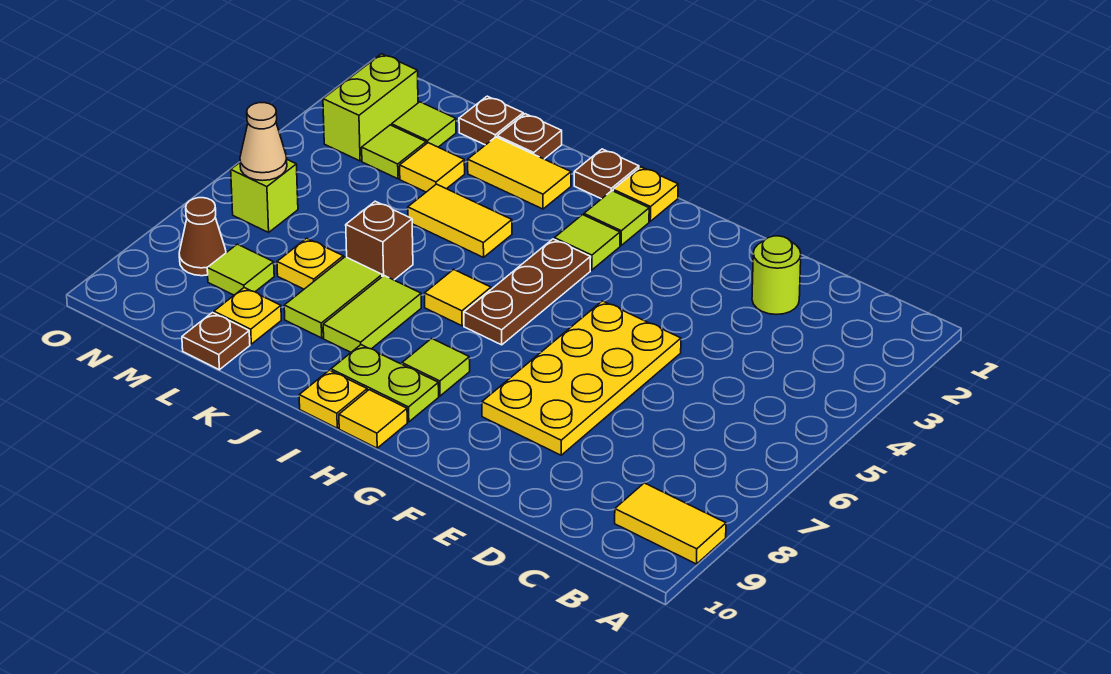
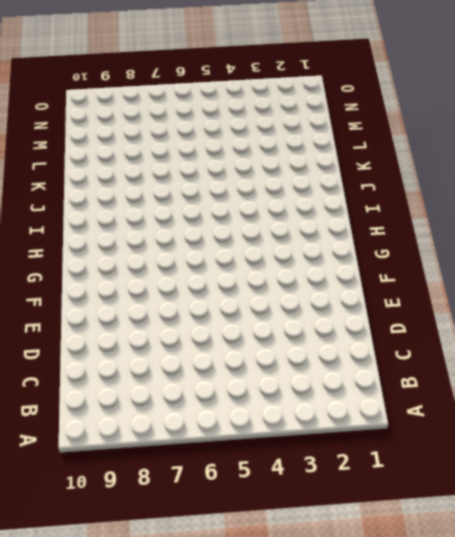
none -> yellow 1x2 tile [615,483,726,564]
none -> lime 1x1 round brick [752,236,801,314]
none -> yellow 2x4 plate [482,301,681,455]
none -> yellow 1x1 plate [613,167,678,221]

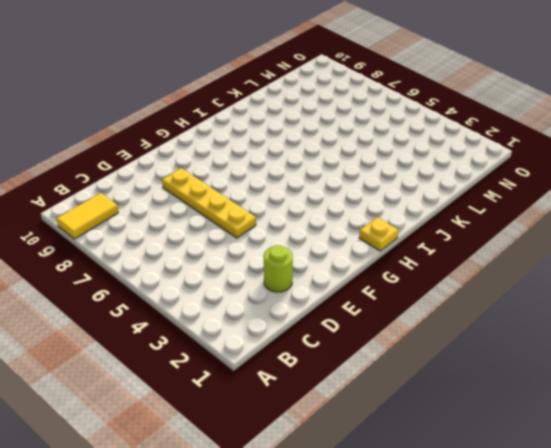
yellow 1x4 plate [162,168,256,238] -> yellow 2x4 plate [482,301,681,455]
none -> lime 1x1 tile [584,191,649,245]
none -> lime 1x1 tile [554,215,620,270]
none -> brown 1x3 plate [464,239,591,345]
none -> lime 1x1 tile [402,338,470,396]

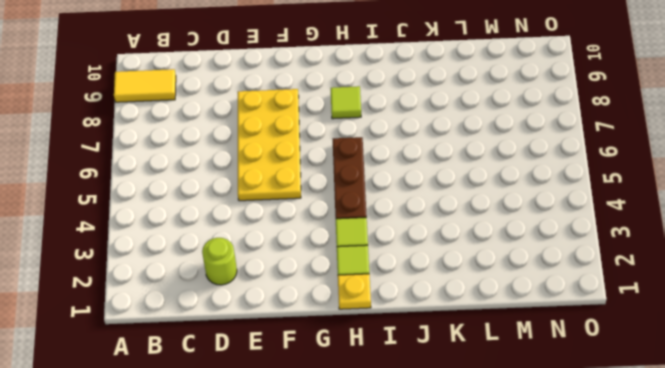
none -> lime 1x2 plate [331,345,439,422]
none -> yellow 1x1 tile [339,390,407,448]
none -> brown 1x1 plate [574,149,639,199]
none -> yellow 1x1 tile [425,269,491,326]

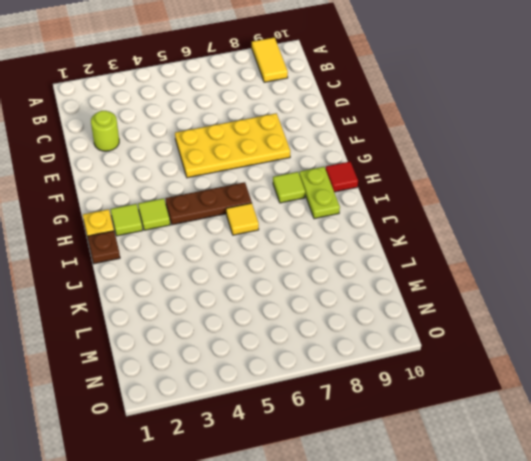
red 1x1 tile [325,162,358,192] -> yellow 1x1 tile [339,390,407,448]
none -> yellow 1x1 plate [299,370,367,428]
none -> yellow 1x2 tile [468,137,571,209]
none -> yellow 1x2 tile [408,184,512,257]
none -> lime 1x2 tile [323,276,421,352]

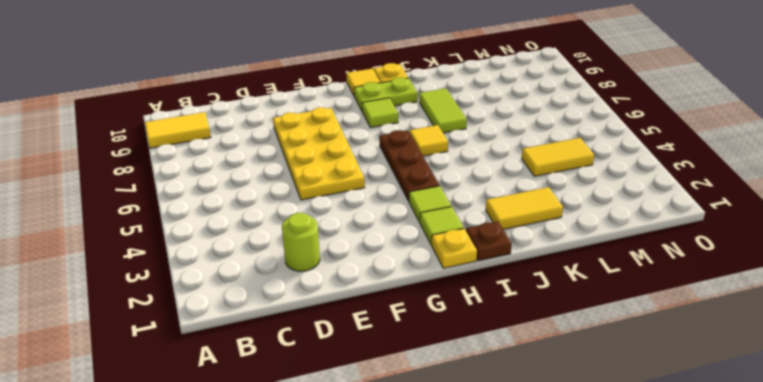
yellow 1x2 tile [522,138,594,176] -> yellow 1x2 tile moved to [408,184,512,257]
none -> brown 1x1 plate [497,114,562,159]
none -> brown 1x1 brick [346,201,413,280]
none -> lime 1x2 tile [284,257,382,338]
none -> brown 1x1 plate [459,96,523,145]

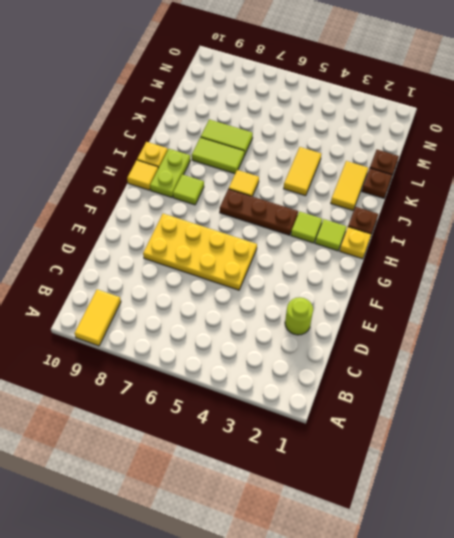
none -> brown 1x1 brick [346,201,413,280]
none -> yellow 1x1 tile [400,143,465,192]
none -> yellow 1x1 plate [277,238,343,289]
none -> yellow 1x1 plate [214,288,281,344]

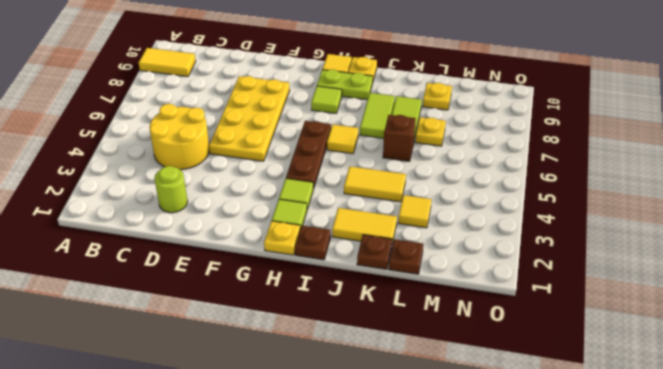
yellow 2x2 round brick [149,104,209,170] -> none
none -> brown 1x1 plate [182,313,250,370]
none -> lime 1x1 tile [392,102,456,147]
none -> lime 1x1 tile [362,125,426,179]
none -> lime 1x1 tile [207,244,274,295]

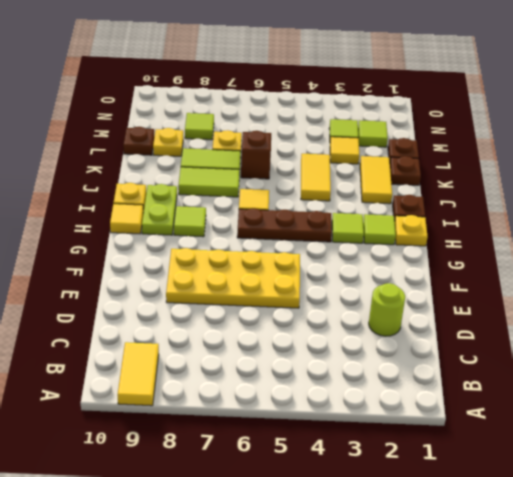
none -> lime 1x2 brick [323,54,418,161]
none -> lime 1x1 brick [231,160,298,232]
none -> brown 1x1 cone [179,198,226,276]
none -> tan 1x1 cone [240,103,287,181]

